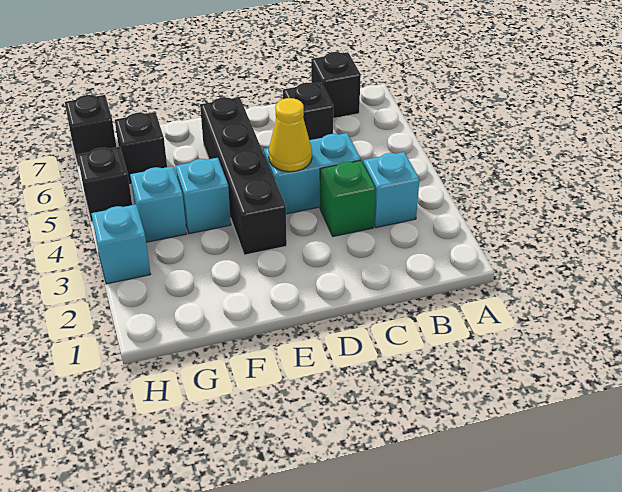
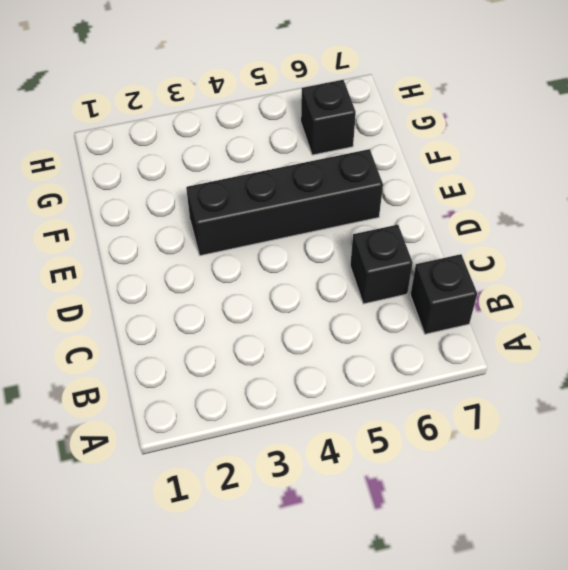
none -> cyan 1x1 brick [363,152,420,228]
none -> green 1x1 brick [320,161,376,236]
none -> cyan 1x2 brick [264,133,361,214]

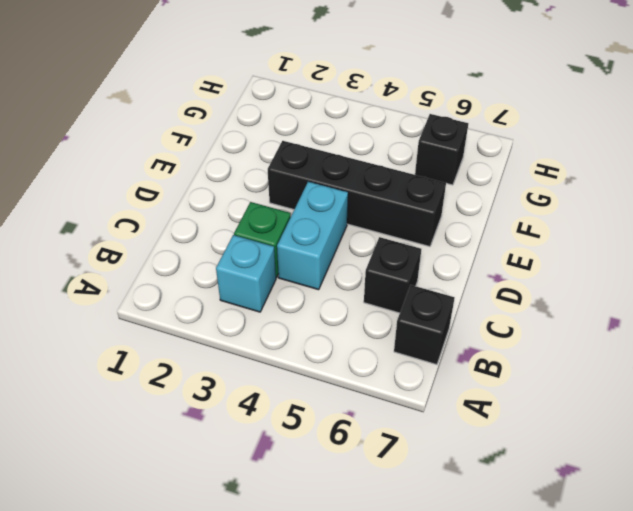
none -> cyan 1x1 brick [176,158,231,234]
none -> cyan 1x1 brick [130,166,187,242]
none -> cyan 1x1 brick [91,205,150,284]

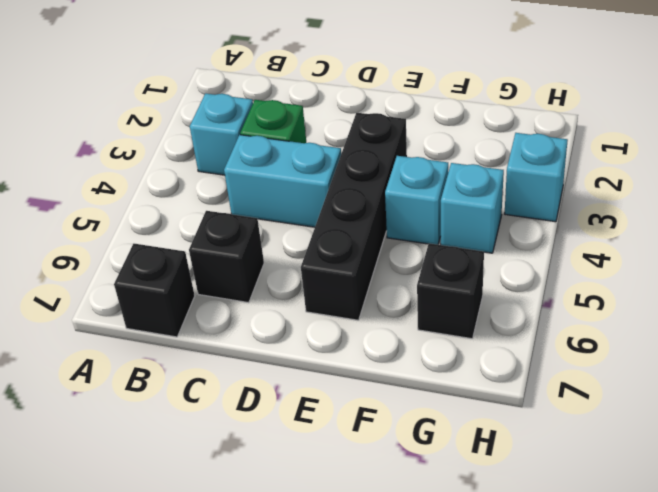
none -> black 1x1 brick [77,147,132,222]
none -> black 1x1 brick [65,95,116,166]
none -> yellow 1x1 cone [269,98,312,172]

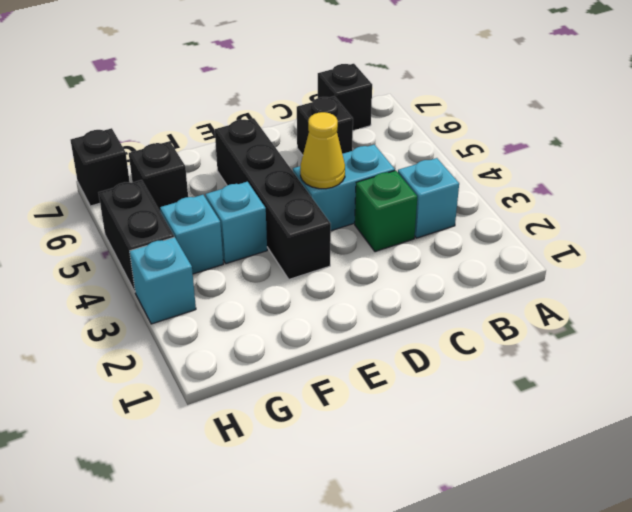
black 1x2 brick [99,180,174,291] -> black 1x1 brick [77,147,132,222]

